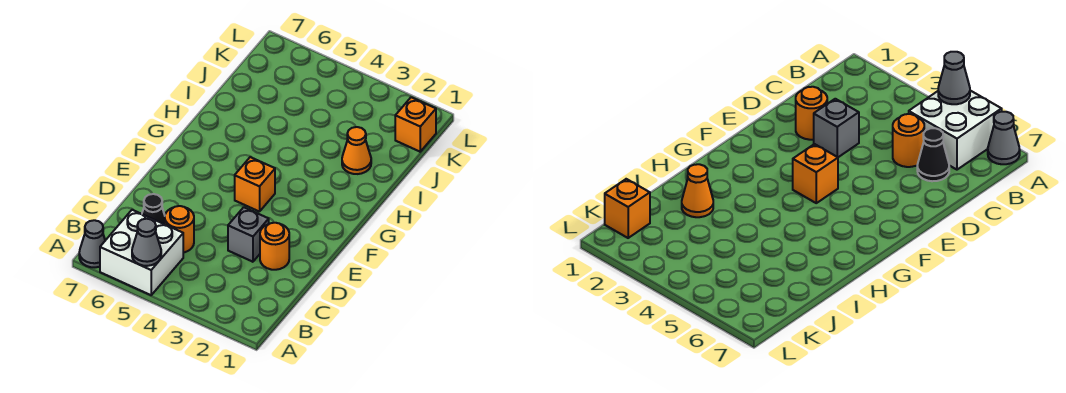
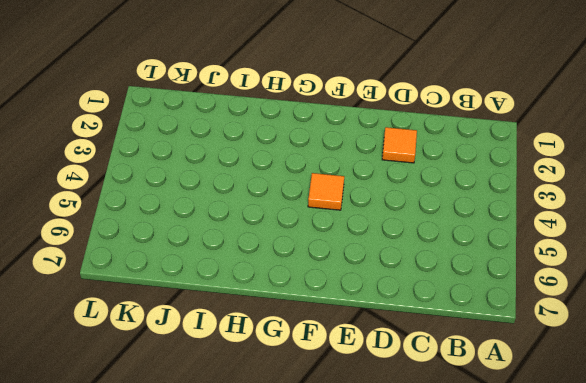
orange 1x1 tile [382,127,417,163] -> orange 1x1 round brick [260,223,289,270]
orange 1x1 tile [308,173,344,210] -> orange 1x1 brick [235,157,275,212]
none -> white 2x2 brick [100,210,183,295]
none -> grey 1x1 cone [79,220,105,267]

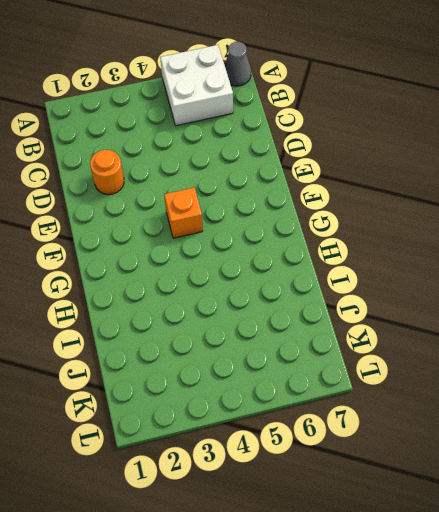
none -> orange 1x1 round brick [165,206,194,253]
none -> black 1x1 cone [142,194,165,224]

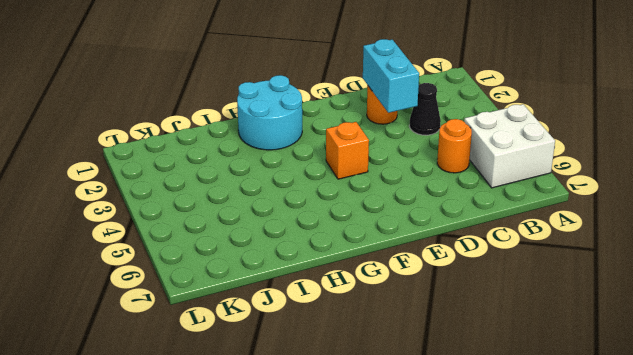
black 1x1 cone [409,83,441,135] -> black 1x1 cone moved to [142,194,165,224]
cyan 1x2 brick [363,39,419,113] -> none
cyan 2x2 round brick [237,75,302,150] -> none
none -> grey 1x1 cone [79,220,105,267]
none -> grey 1x1 brick [228,207,269,262]

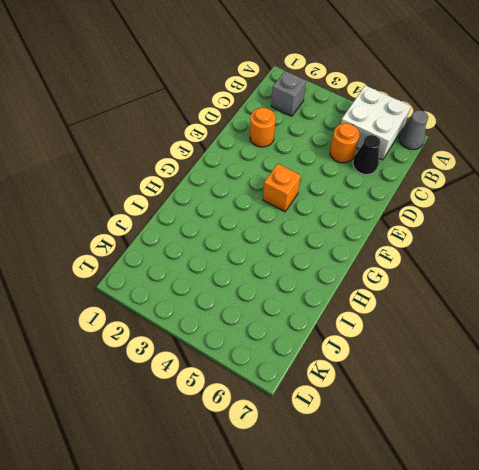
grey 1x1 brick [271,71,306,116] -> grey 1x1 brick moved to [228,207,269,262]
none -> orange 1x1 cone [342,127,371,174]
none -> orange 1x1 brick [395,97,436,152]

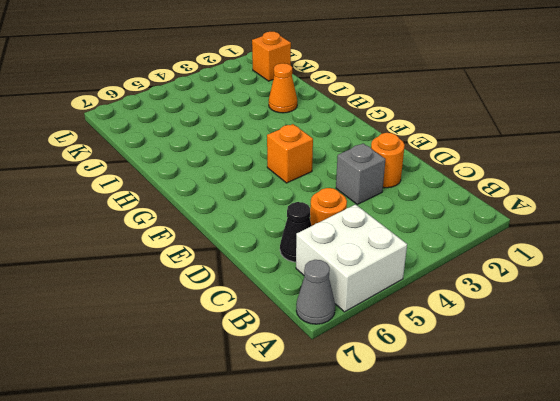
none -> grey 1x1 cone [132,219,161,266]

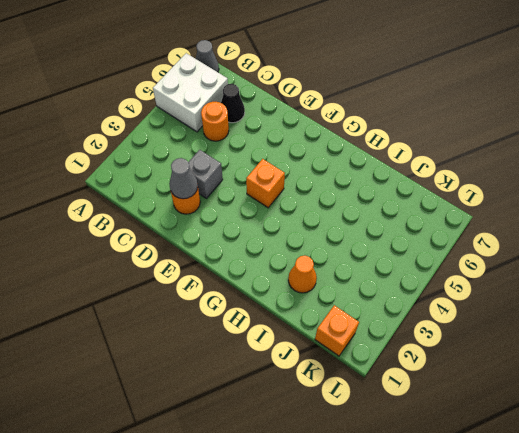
grey 1x1 cone [169,158,198,199] -> grey 1x1 cone moved to [132,219,161,266]

